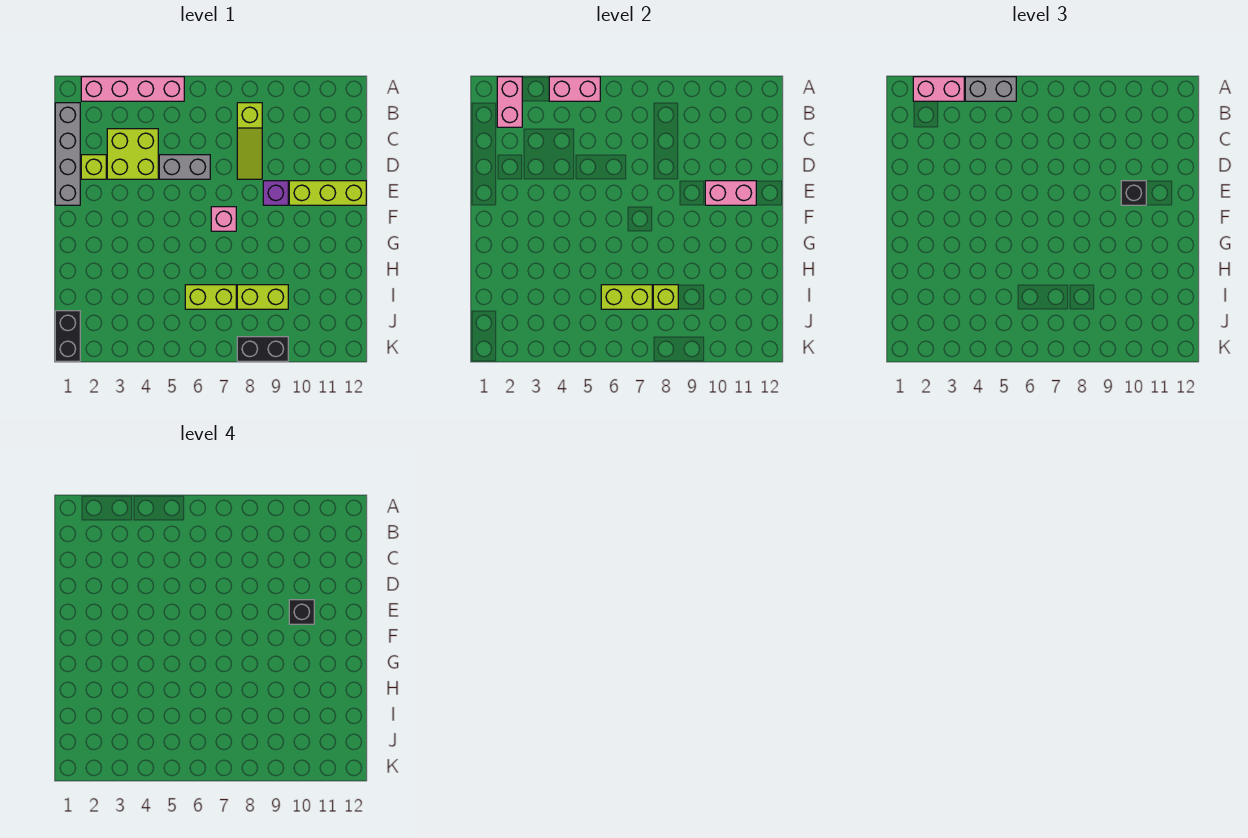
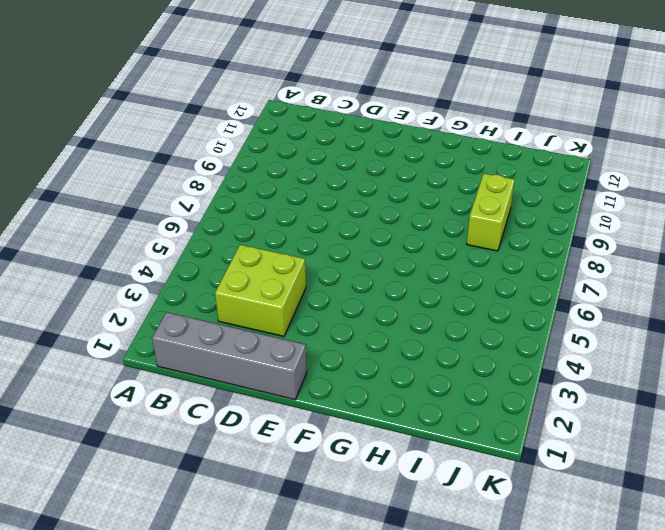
none -> pink 1x4 brick [81,77,184,101]
none -> lime 1x3 slope [237,103,262,179]
none -> lime 1x1 brick [81,155,106,179]

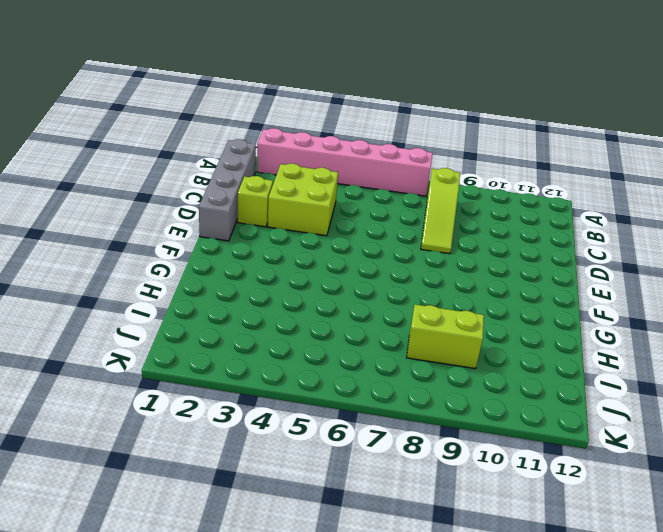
pink 1x6 brick [257,128,433,196] -> pink 1x4 brick [81,77,184,101]
none -> grey 1x2 brick [159,155,210,179]
none -> purple 1x1 brick [263,181,288,205]
none -> lime 1x3 brick [289,181,366,205]

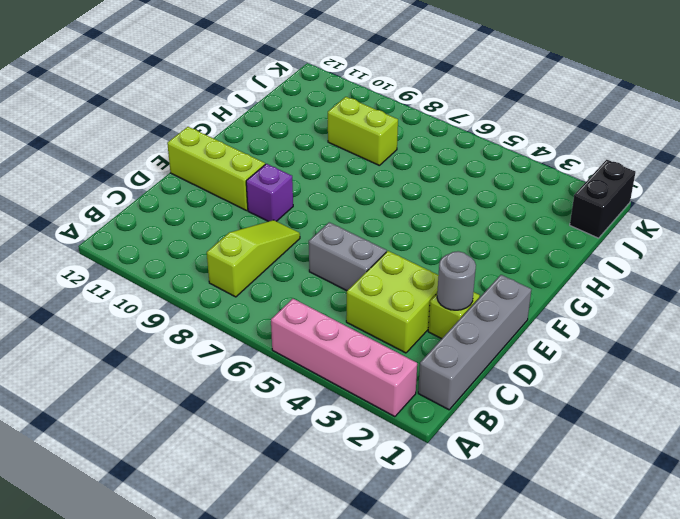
grey 1x1 round brick [437,251,476,310] -> none
none -> pink 1x1 brick [211,207,236,231]
none -> lime 1x2 brick [185,285,236,309]
none -> black 1x2 brick [237,337,288,361]

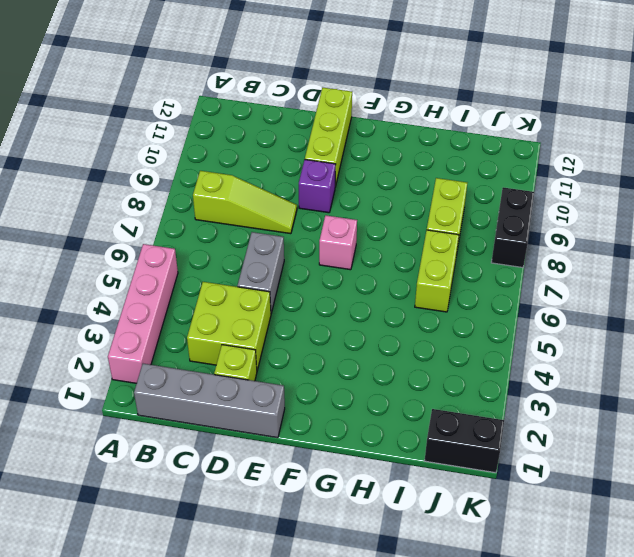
none -> pink 1x2 brick [497,77,522,127]
none -> pink 1x2 brick [549,77,600,101]
none -> pink 1x2 brick [705,181,756,205]

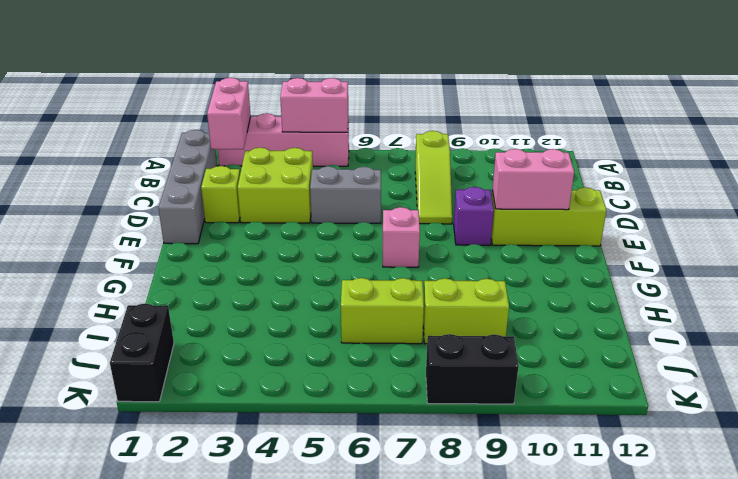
none -> lime 1x2 brick [601,285,652,309]
none -> lime 1x1 brick [653,285,678,309]
none -> pink 1x2 brick [913,77,964,101]

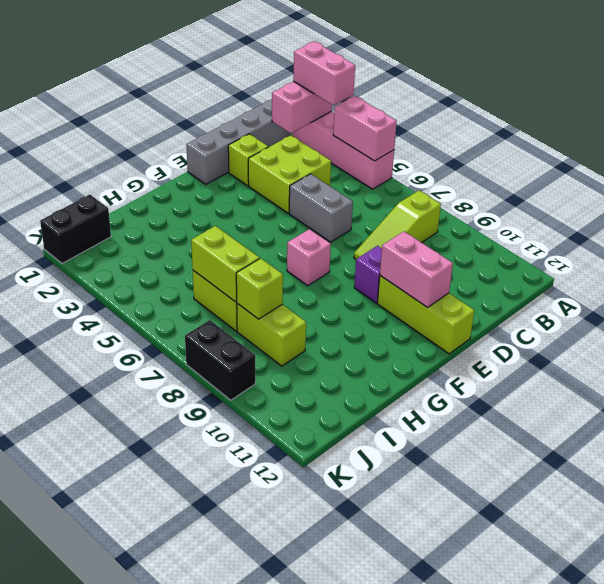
none -> grey 1x2 brick [965,77,1016,101]
none -> black 1x1 brick [1121,181,1146,205]
none -> black 1x1 brick [289,600,314,624]

